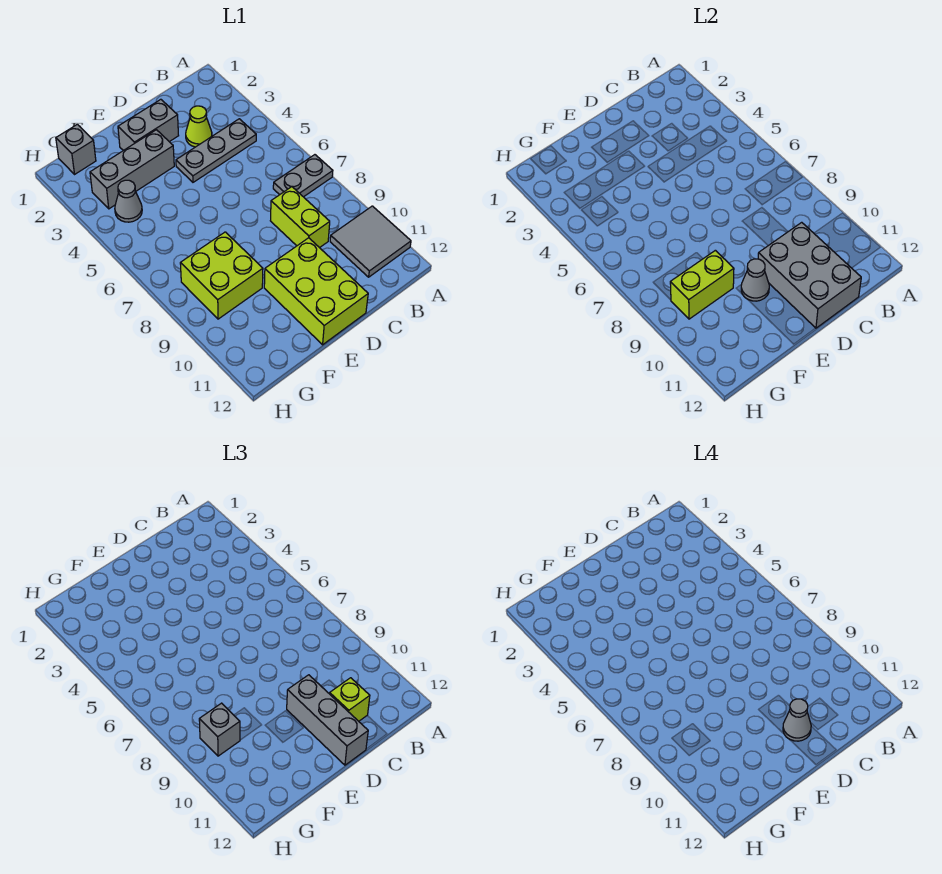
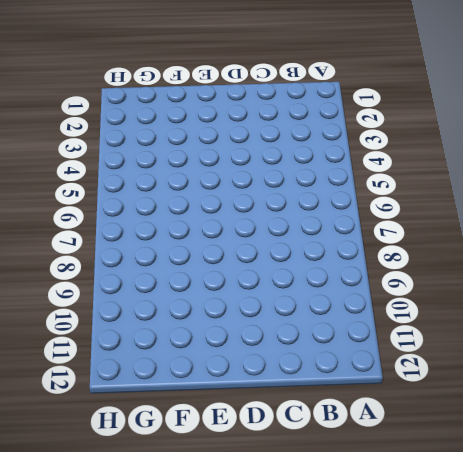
none -> grey 1x2 plate [273,155,333,197]
none -> grey 2x2 tile [330,206,411,277]
none -> grey 1x3 plate [176,119,256,182]

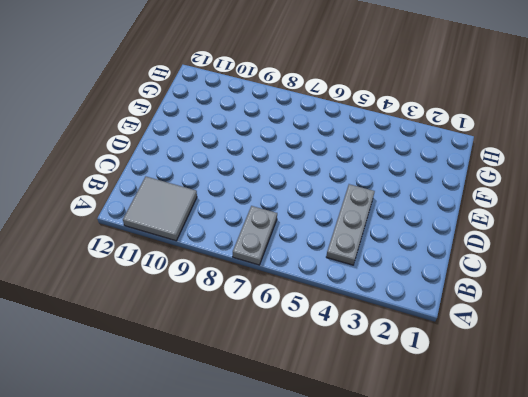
none -> lime 1x1 cone [186,106,212,147]
none -> lime 1x2 brick [270,187,330,248]
none -> grey 1x2 brick [118,99,179,151]

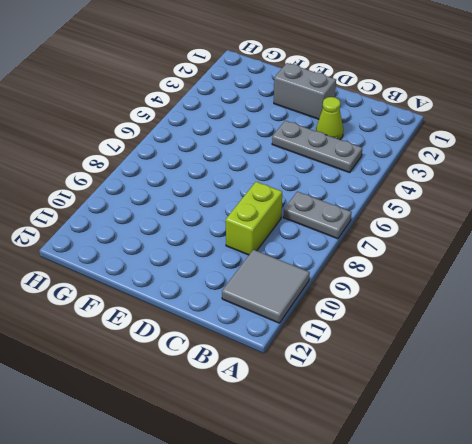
none -> lime 2x3 brick [264,238,368,345]
none -> grey 1x3 brick [90,130,174,209]
none -> lime 2x2 brick [180,232,263,319]

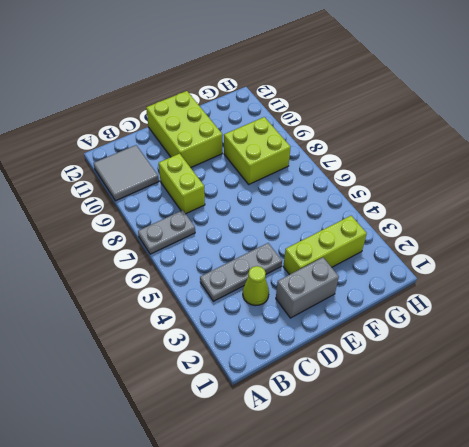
lime 1x3 brick [283,216,367,275] -> grey 1x3 brick [90,130,174,209]
none -> grey 1x1 brick [56,124,96,174]
none -> grey 1x1 cone [115,180,142,222]
none -> grey 2x3 brick [758,222,861,328]

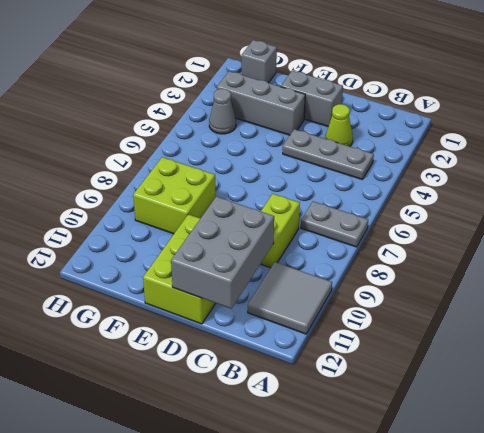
none -> grey 1x1 cone [741,259,769,301]
none -> lime 1x2 brick [670,250,734,319]
none -> lime 1x1 brick [330,678,370,721]

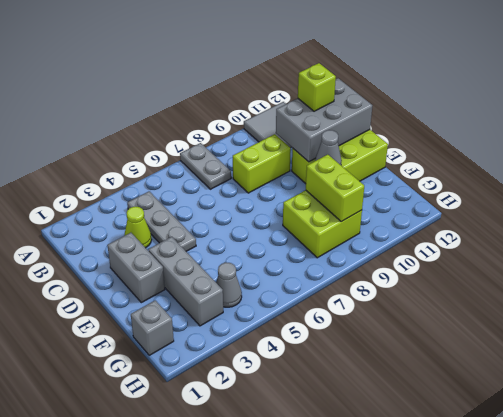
none -> grey 1x3 brick [287,675,368,765]
none -> grey 1x1 brick [199,703,240,756]
none -> grey 1x1 cone [783,699,811,741]

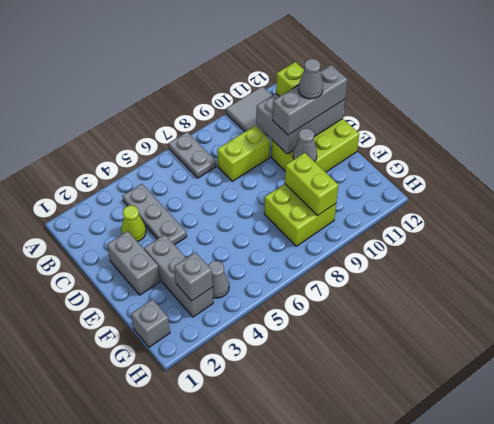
grey 1x1 brick [174,252,213,301] -> grey 1x1 brick moved to [199,703,240,756]

